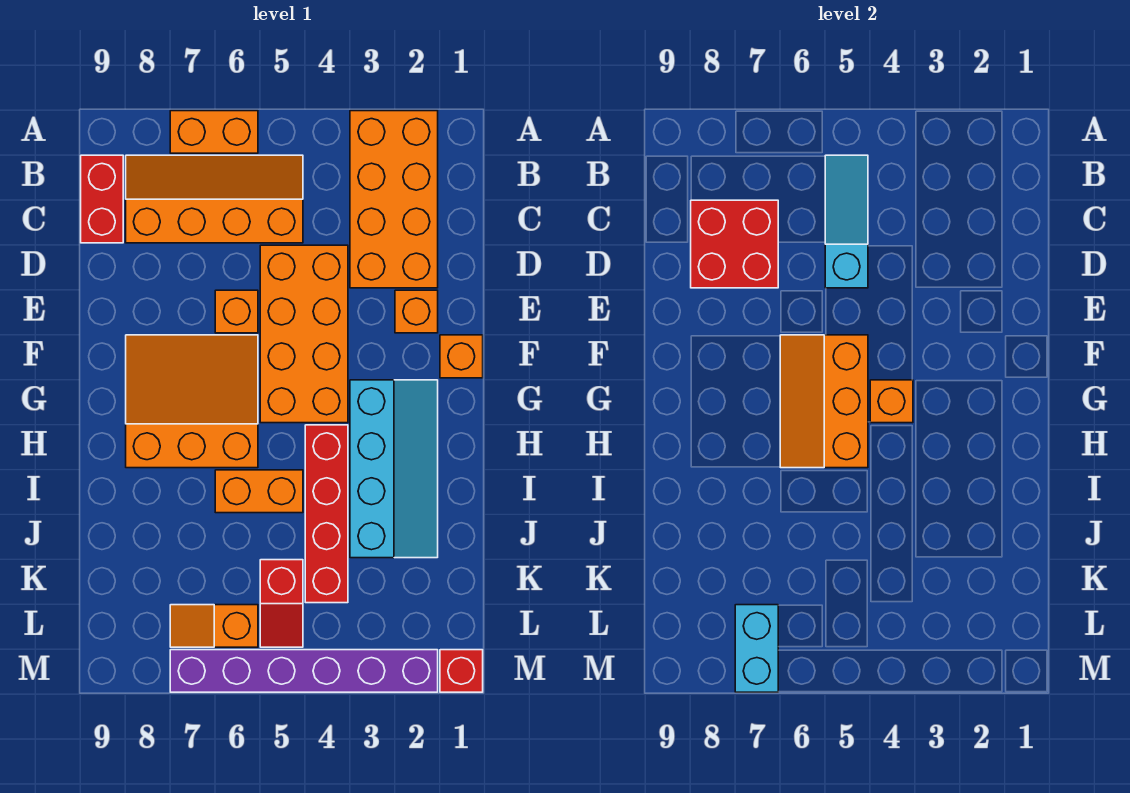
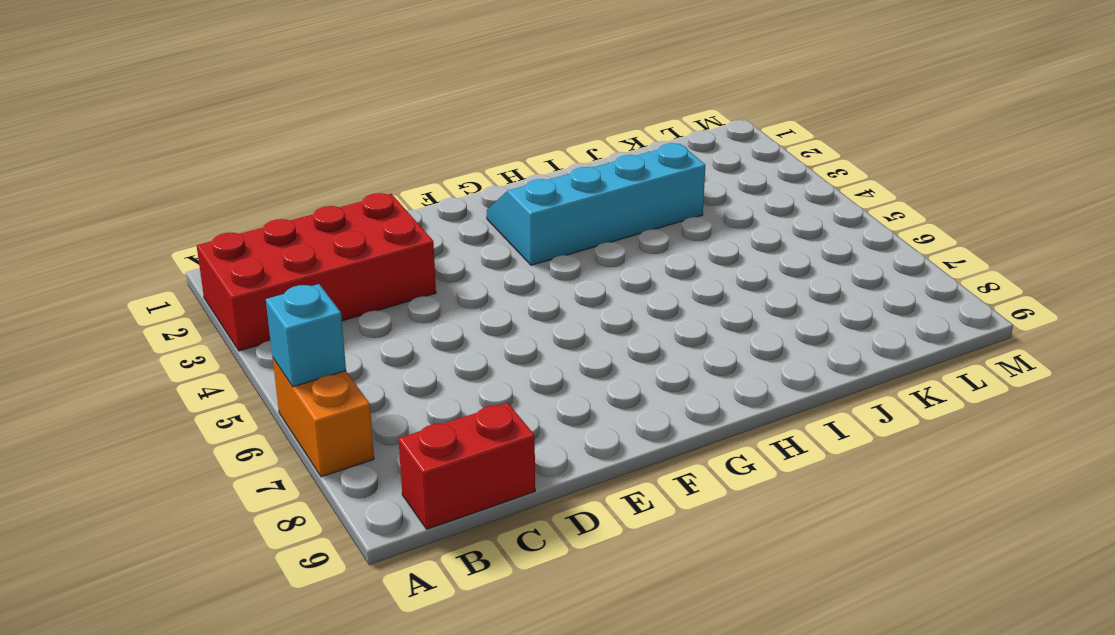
red 2x4 brick [197,193,436,351] -> orange 2x4 brick [350,111,438,288]
cyan 1x1 brick [266,284,346,387] -> none
none -> orange 2x4 slope [126,155,303,243]
none -> orange 2x4 brick [260,245,348,423]
none -> orange 1x1 brick [395,290,438,333]

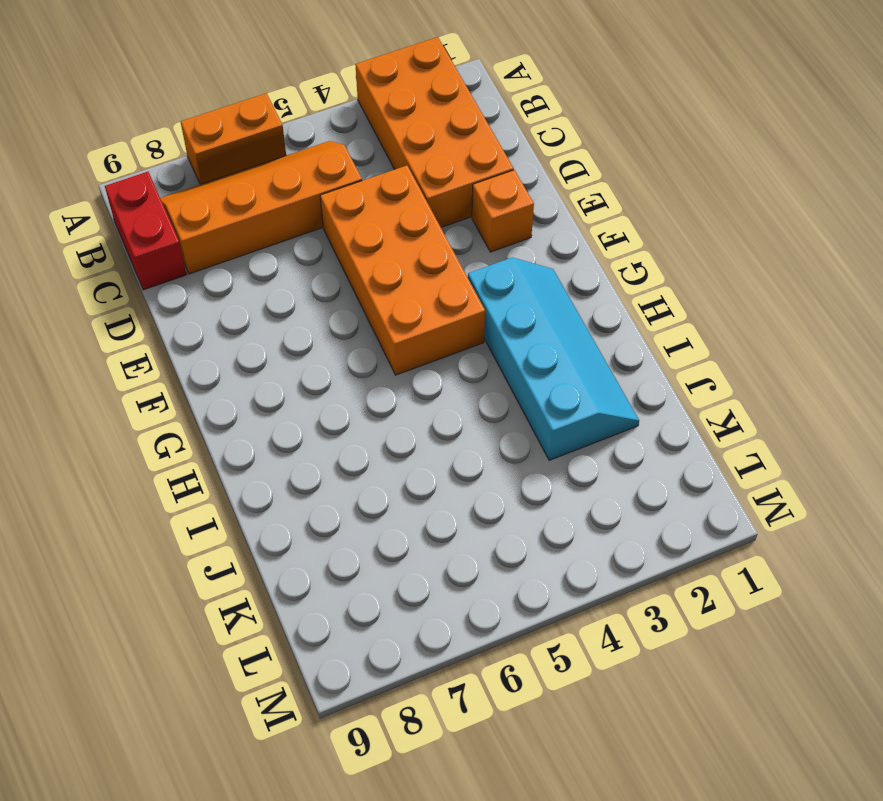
none -> orange 1x1 brick [215,290,258,333]
none -> orange 1x1 brick [440,335,483,378]
none -> orange 3x3 slope [126,335,258,468]

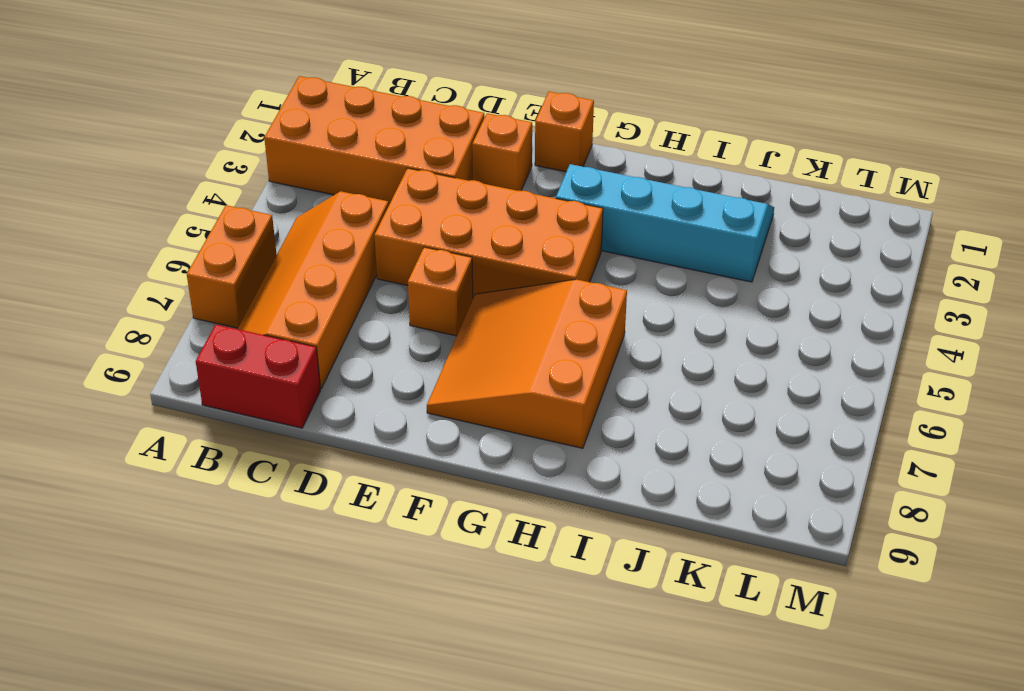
none -> red 1x4 brick [305,425,348,603]
none -> orange 1x2 brick [215,470,303,513]
none -> red 1x2 slope [260,560,303,647]

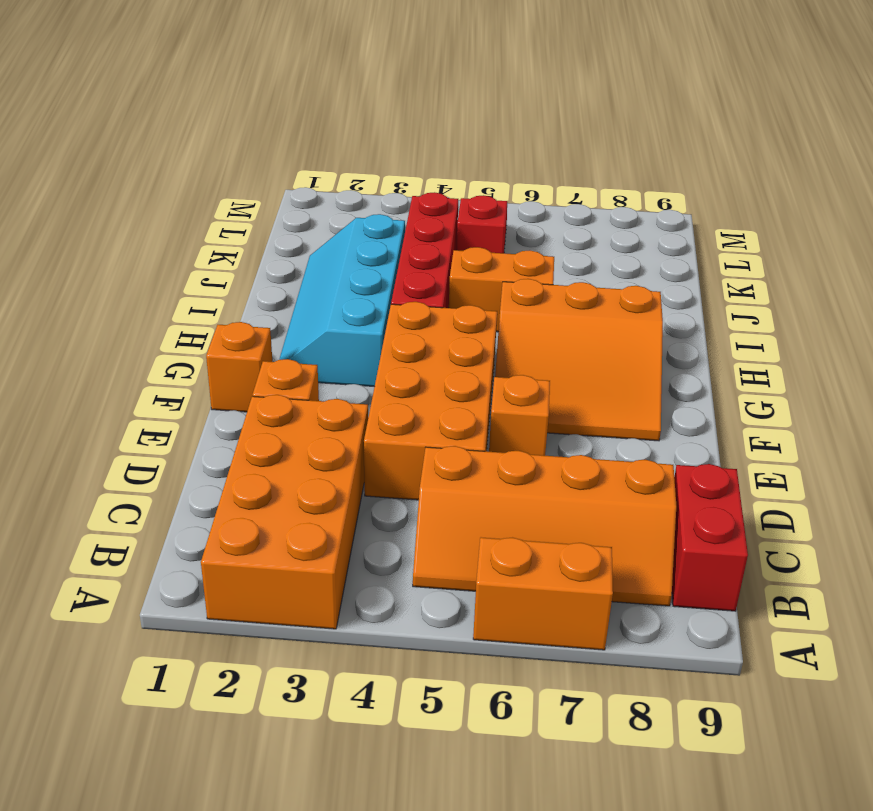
none -> orange 1x2 slope [170,605,258,647]
none -> red 1x1 brick [440,650,483,692]
none -> purple 1x6 brick [170,650,438,692]

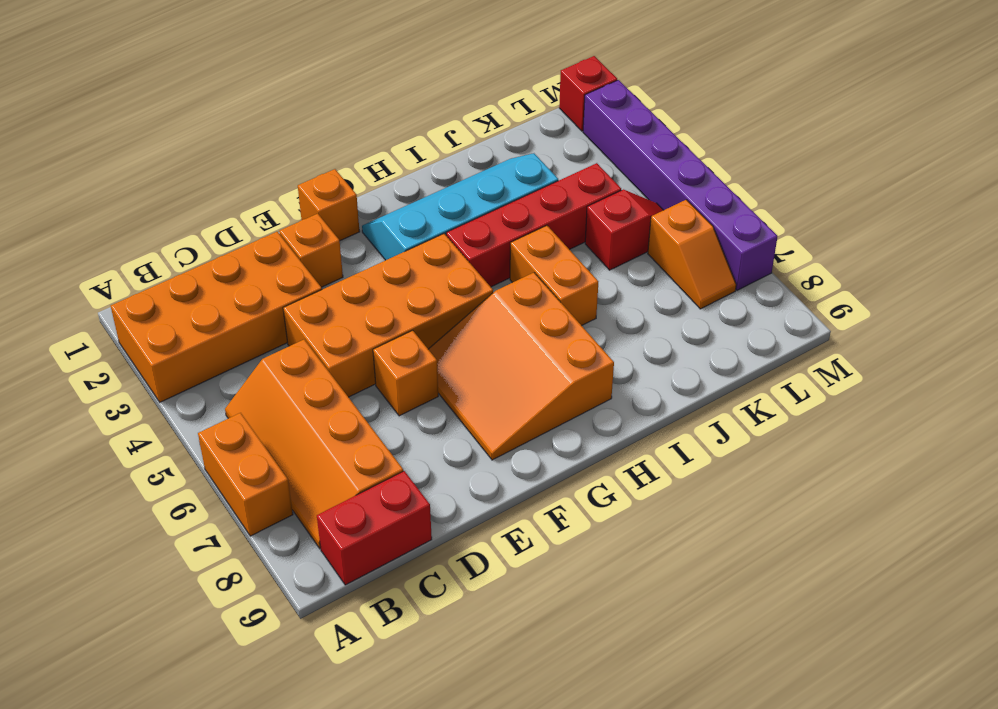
none -> cyan 1x3 slope [825,155,868,288]
none -> red 2x2 brick [691,200,778,288]
none -> orange 2x3 slope [780,335,868,468]

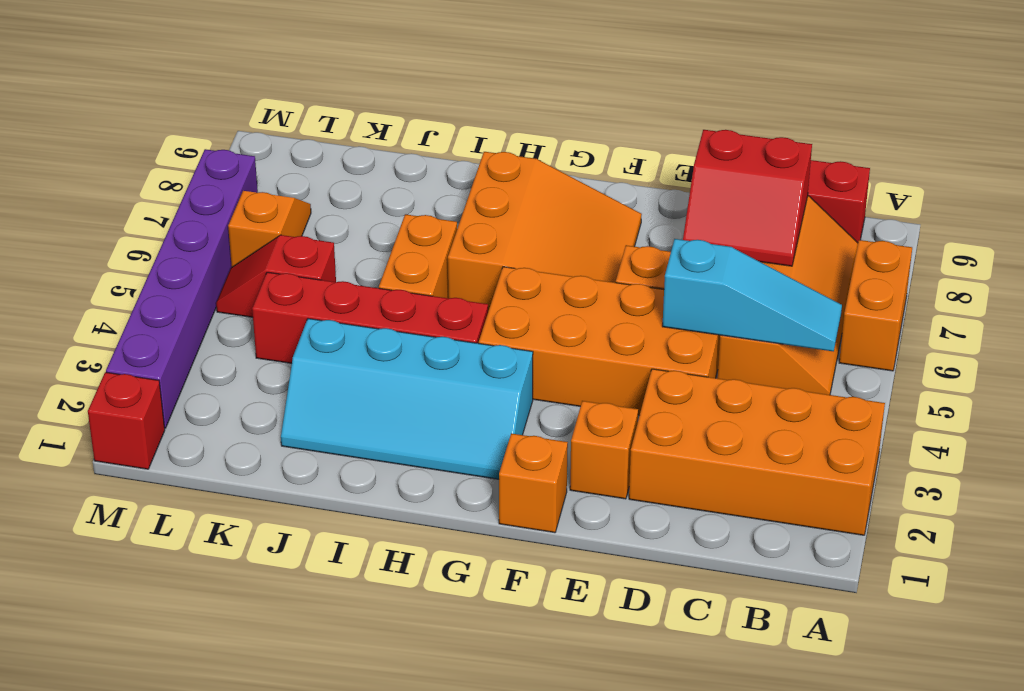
red 2x2 slope [683,130,812,266] -> red 2x2 brick [691,200,778,288]
none -> orange 2x3 slope [780,335,868,468]
none -> orange 1x1 brick [870,380,913,423]
none -> cyan 1x2 brick [735,605,778,692]

